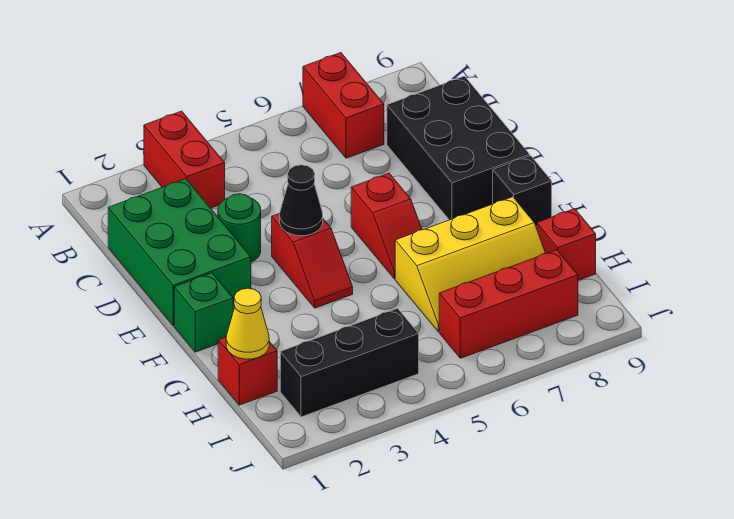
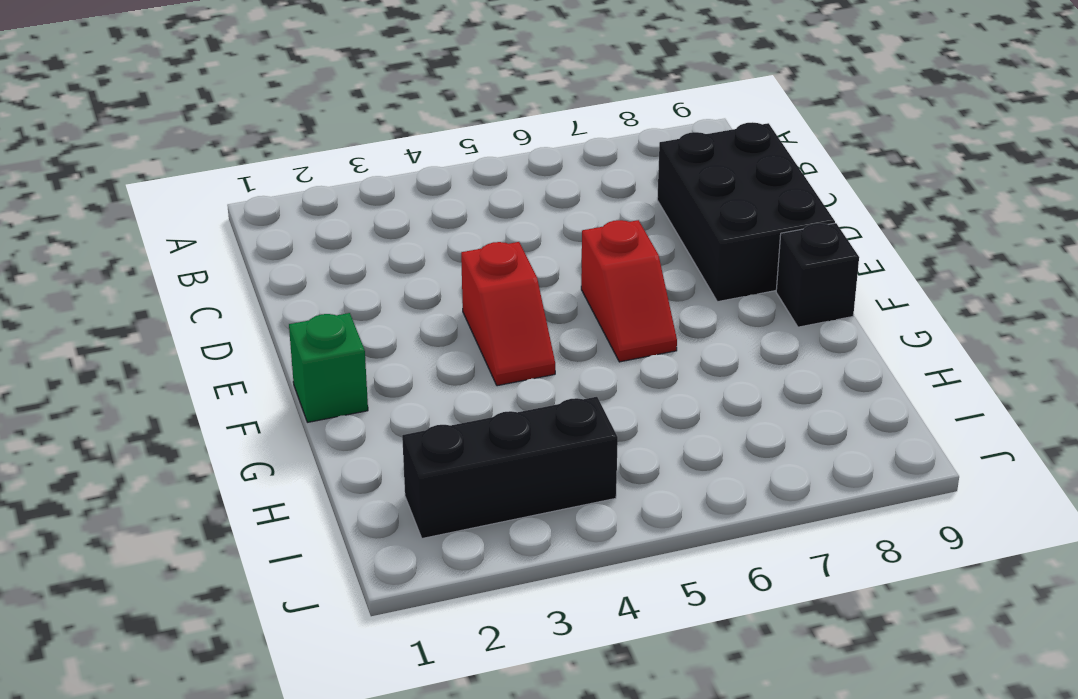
none -> red 1x2 brick [144,111,225,208]
none -> red 1x2 brick [303,53,384,158]
none -> green 2x3 brick [108,179,251,326]

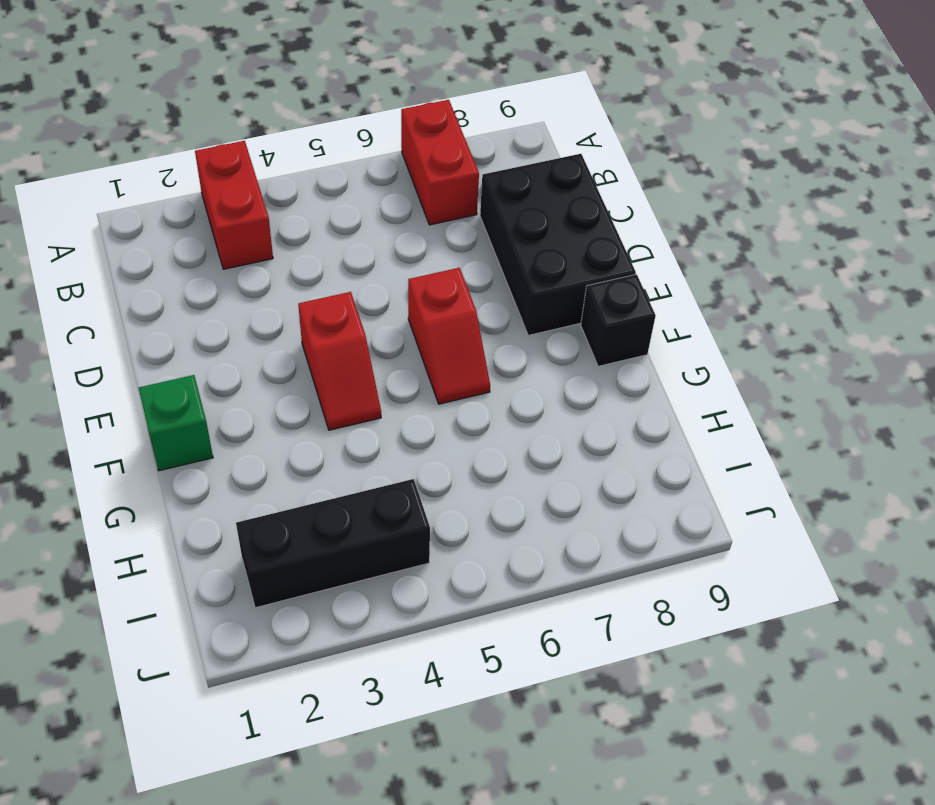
none -> green 2x3 brick [108,179,251,326]
none -> green 1x1 round brick [218,194,261,262]
none -> yellow 2x3 slope [395,197,546,332]

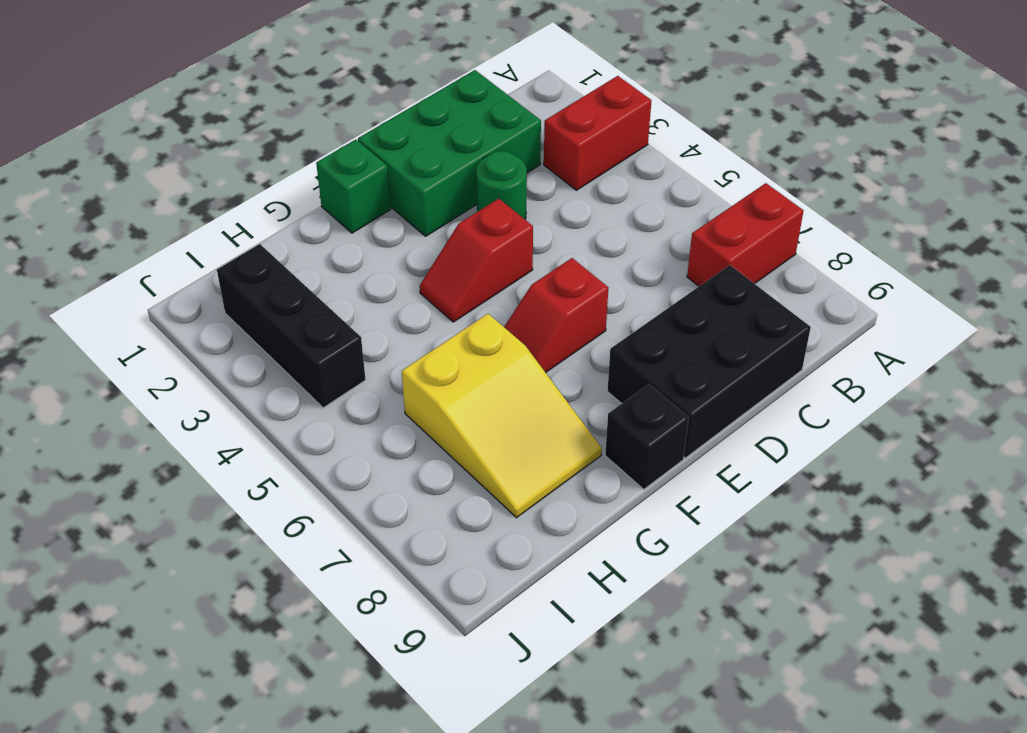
yellow 2x3 slope [402,314,602,518] -> yellow 2x3 slope turned to [395,197,546,332]
none -> red 1x1 brick [218,337,277,405]
none -> red 1x1 brick [537,209,596,280]
none -> red 1x3 brick [439,250,578,358]

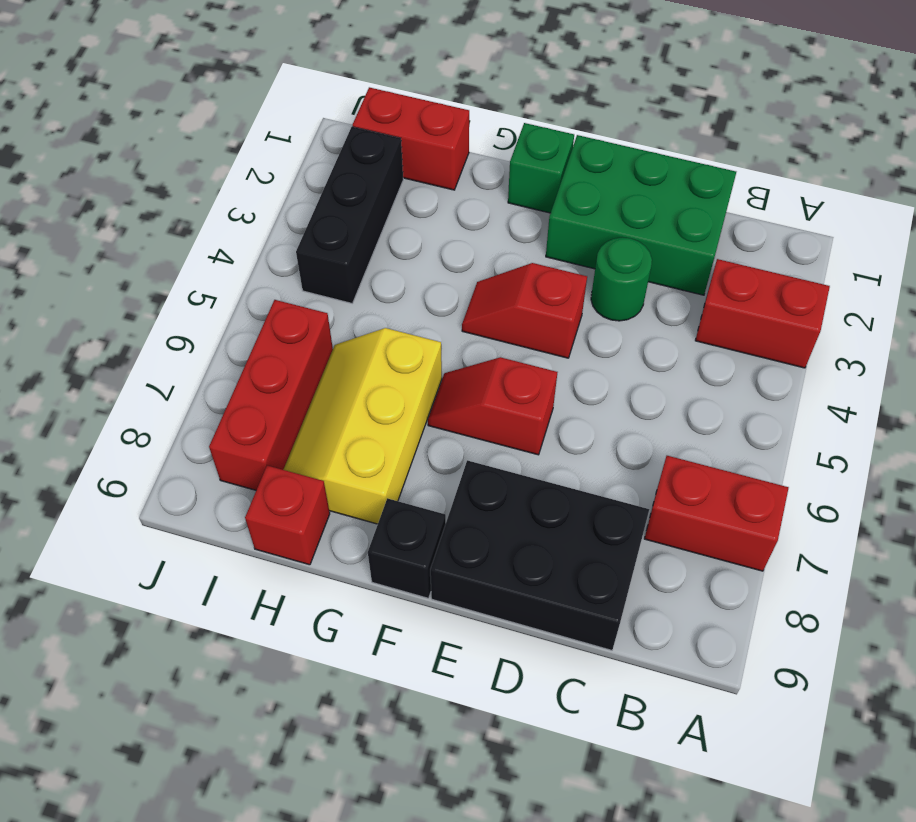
red 1x2 brick [352,87,469,190] -> red 1x1 brick [218,337,277,405]
none -> black 1x1 cone [280,165,323,236]
none -> yellow 1x1 cone [226,288,269,359]

